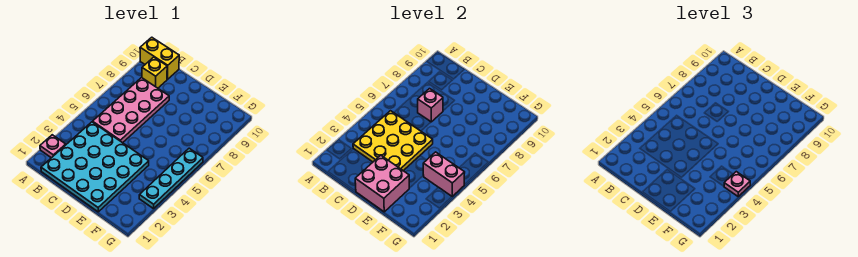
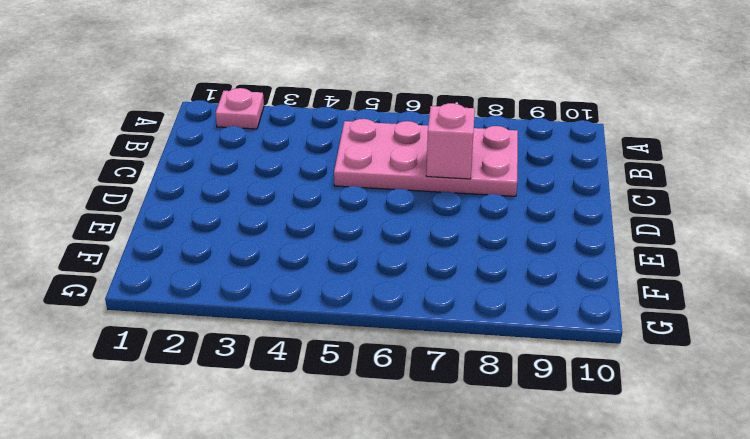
none -> yellow 1x2 brick [140,37,179,79]
none -> cyan 4x4 plate [41,122,149,212]

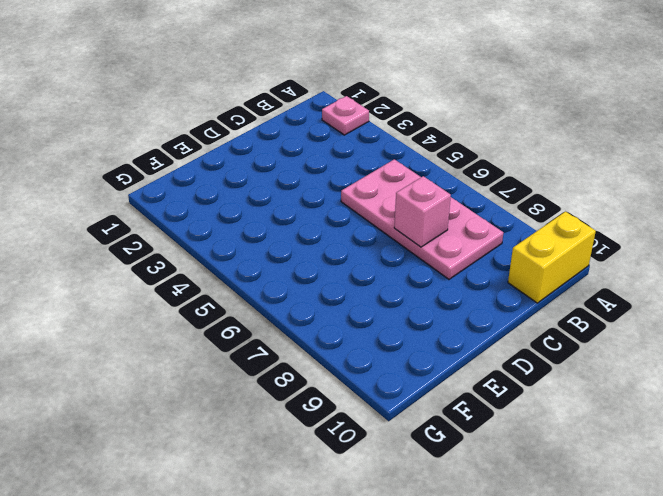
none -> cyan 4x4 plate [41,122,149,212]
none -> yellow 1x1 brick [142,57,167,88]

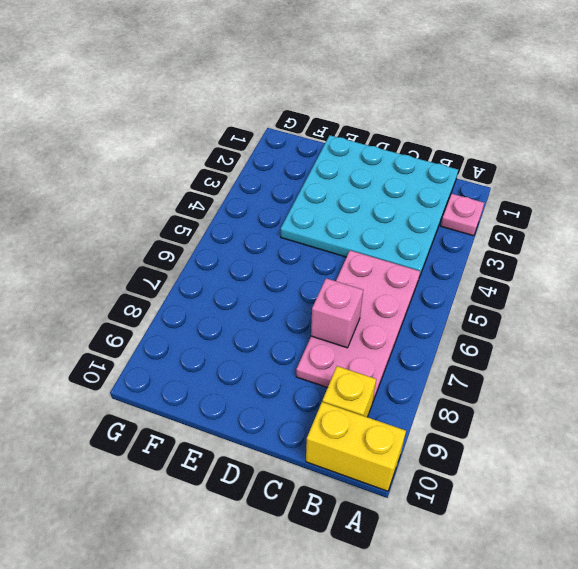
none -> cyan 1x4 plate [139,148,203,209]
none -> yellow 3x3 plate [353,111,433,171]

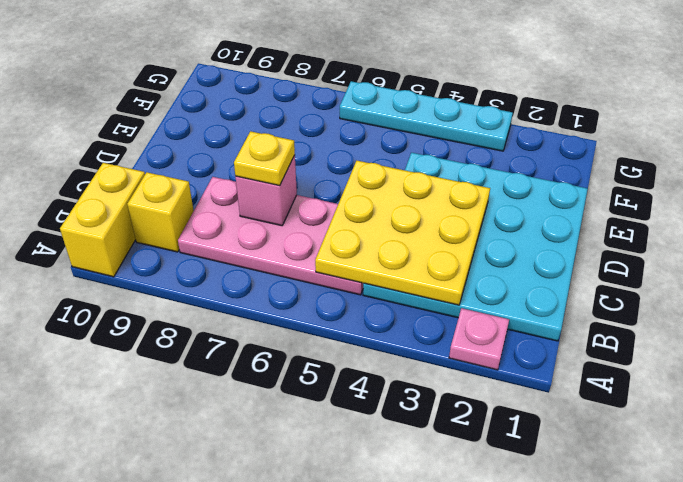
yellow 1x1 plate [234,131,295,185] -> none
none -> pink 2x2 brick [355,155,409,212]
none -> pink 1x2 brick [423,152,465,196]

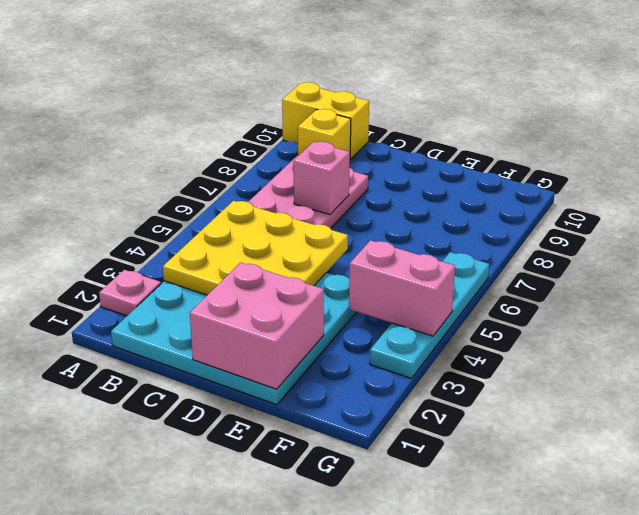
none -> pink 1x1 plate [724,172,750,196]

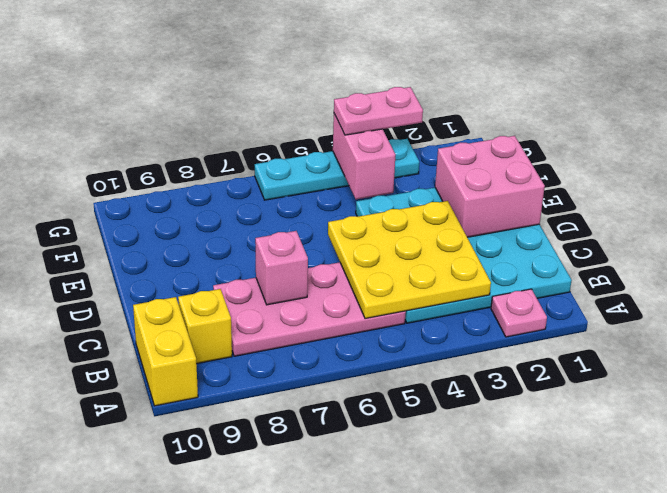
pink 1x2 plate [334,87,423,135] -> pink 1x1 plate [724,172,750,196]

